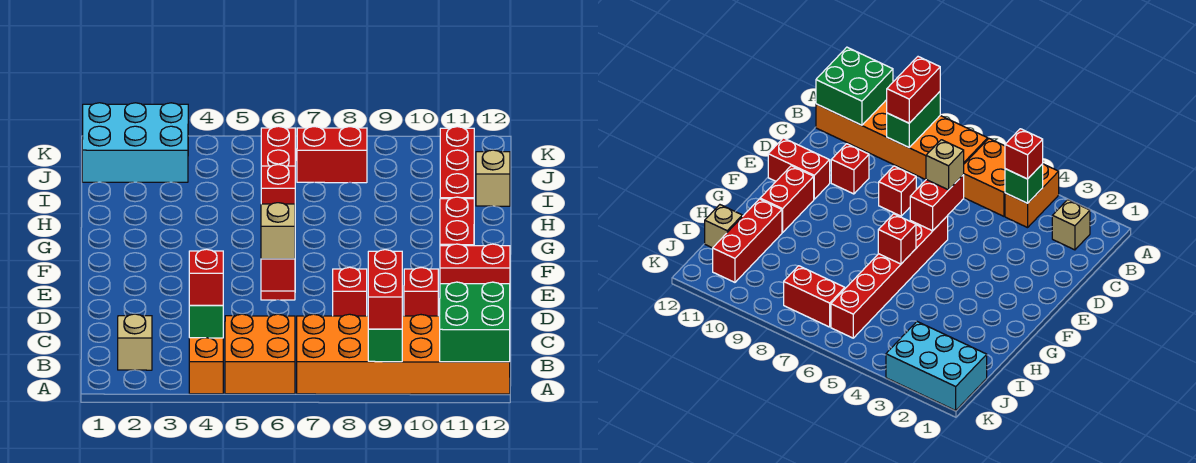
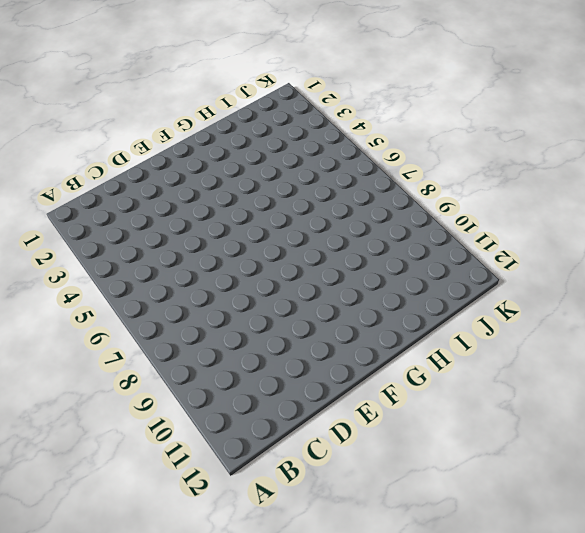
none -> orange 1x2 brick [189,338,223,394]
none -> orange 2x2 brick [225,314,295,394]
none -> orange 2x6 brick [297,314,510,394]

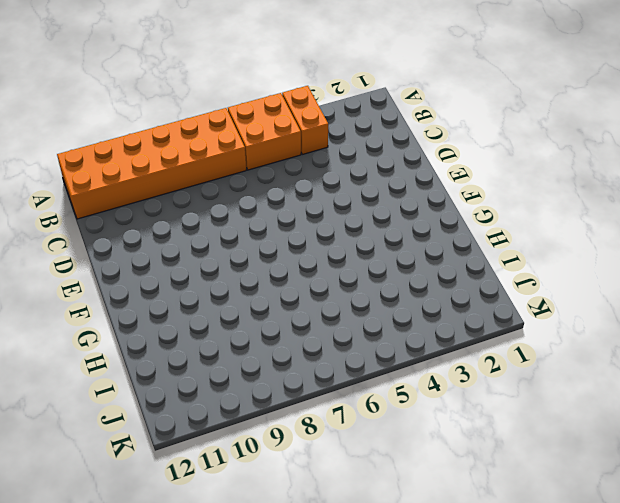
none -> tan 1x1 brick [118,314,152,370]
none -> red 1x1 brick [333,267,367,316]
none -> red 1x1 brick [404,268,438,316]

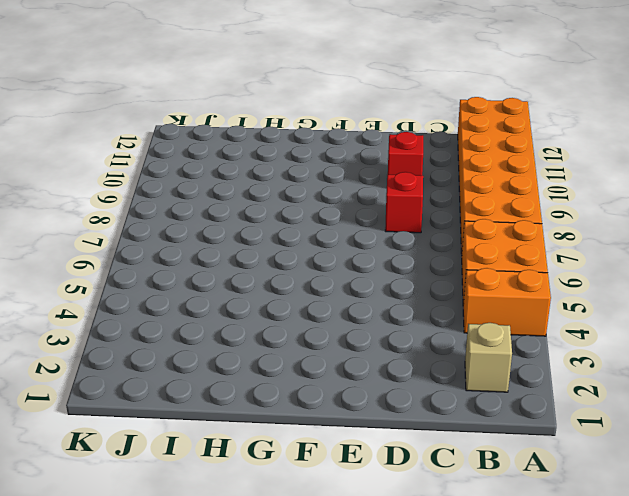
none -> red 1x6 brick [261,126,296,300]
none -> red 1x2 brick [440,244,510,284]
none -> red 1x2 brick [440,197,474,246]

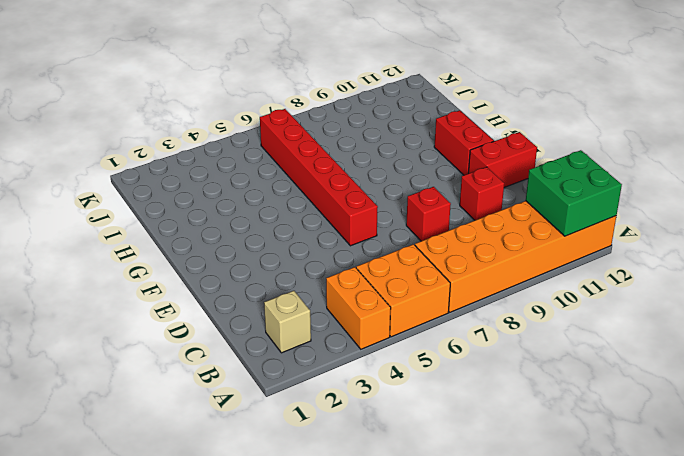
none -> red 1x3 brick [440,127,474,199]
none -> tan 1x1 brick [476,150,510,206]
none -> cyan 2x3 brick [82,103,188,182]

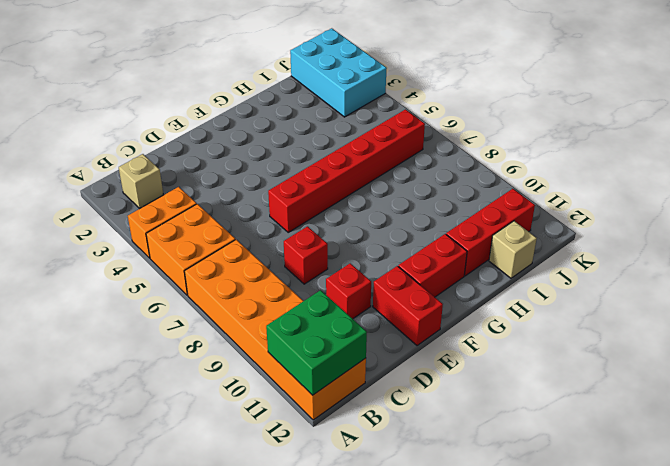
none -> red 1x2 brick [297,127,367,183]
none -> green 1x2 brick [368,329,402,362]
none -> green 1x1 brick [189,305,223,338]

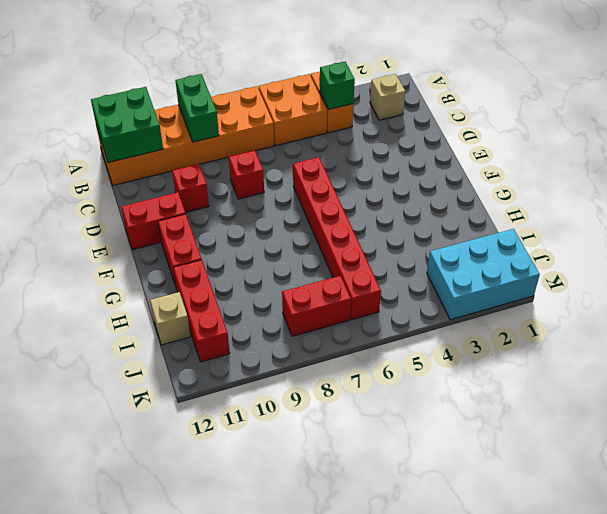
none -> red 1x2 brick [261,259,295,291]
none -> red 1x1 brick [261,165,295,204]
none -> red 1x2 brick [368,250,402,329]

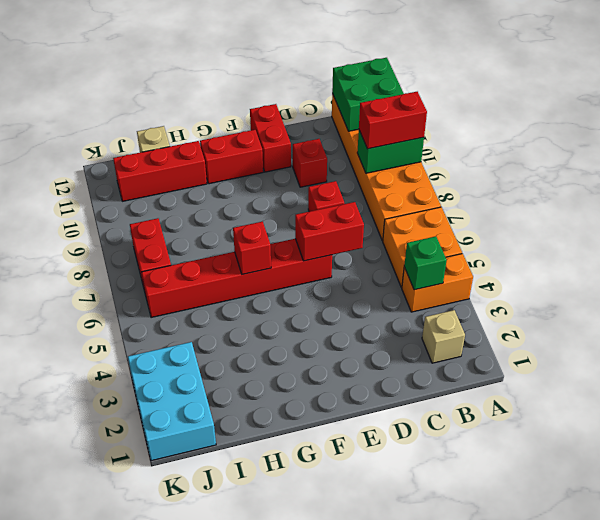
none -> red 1x1 brick [189,249,223,305]
none -> tan 1x1 brick [261,203,295,259]

